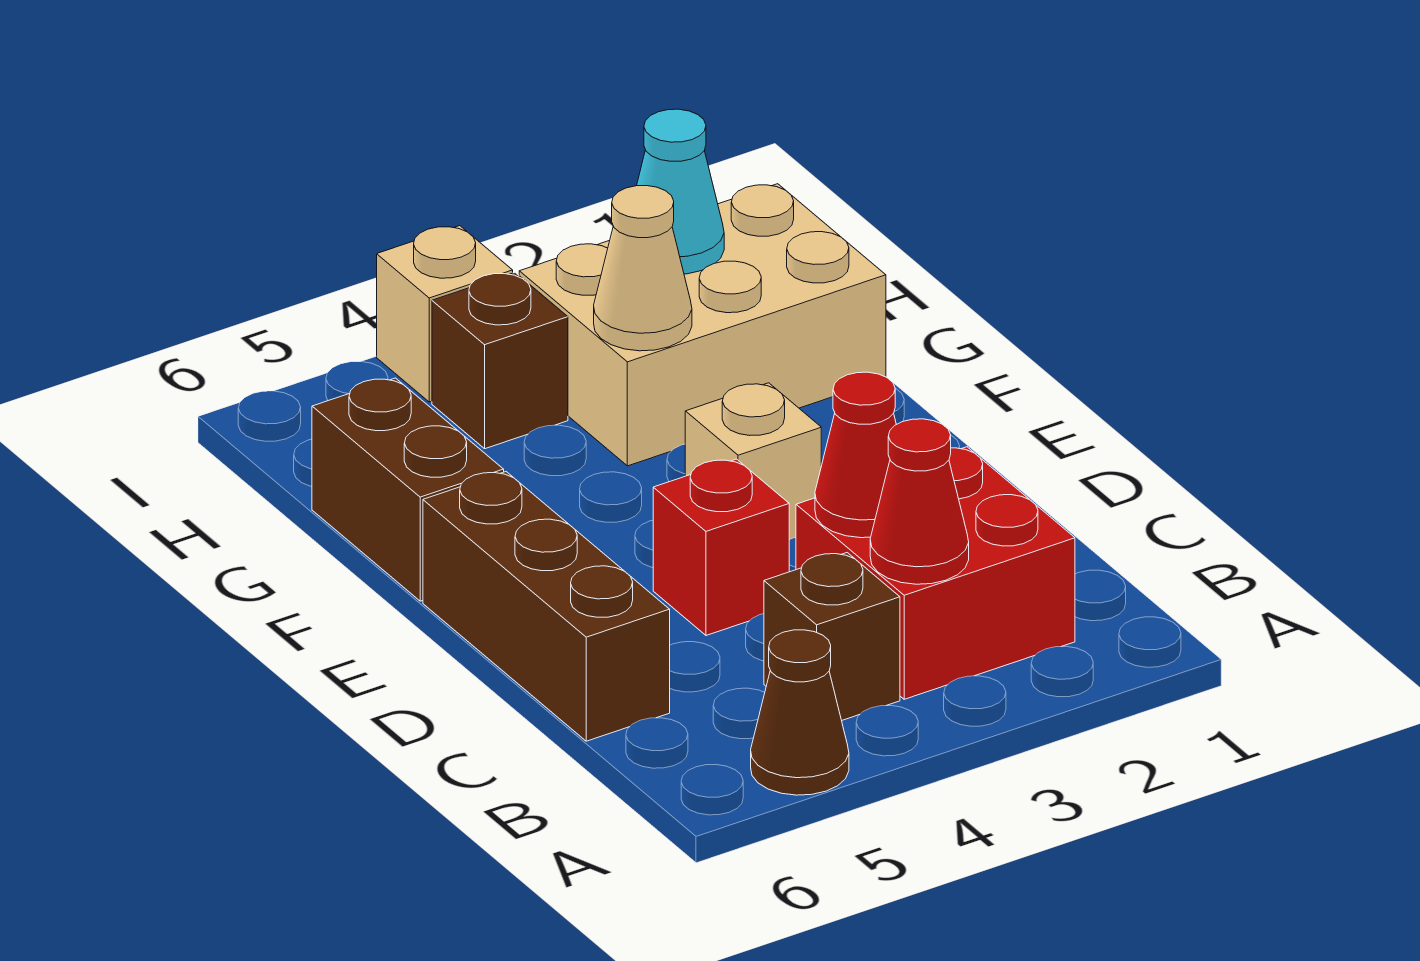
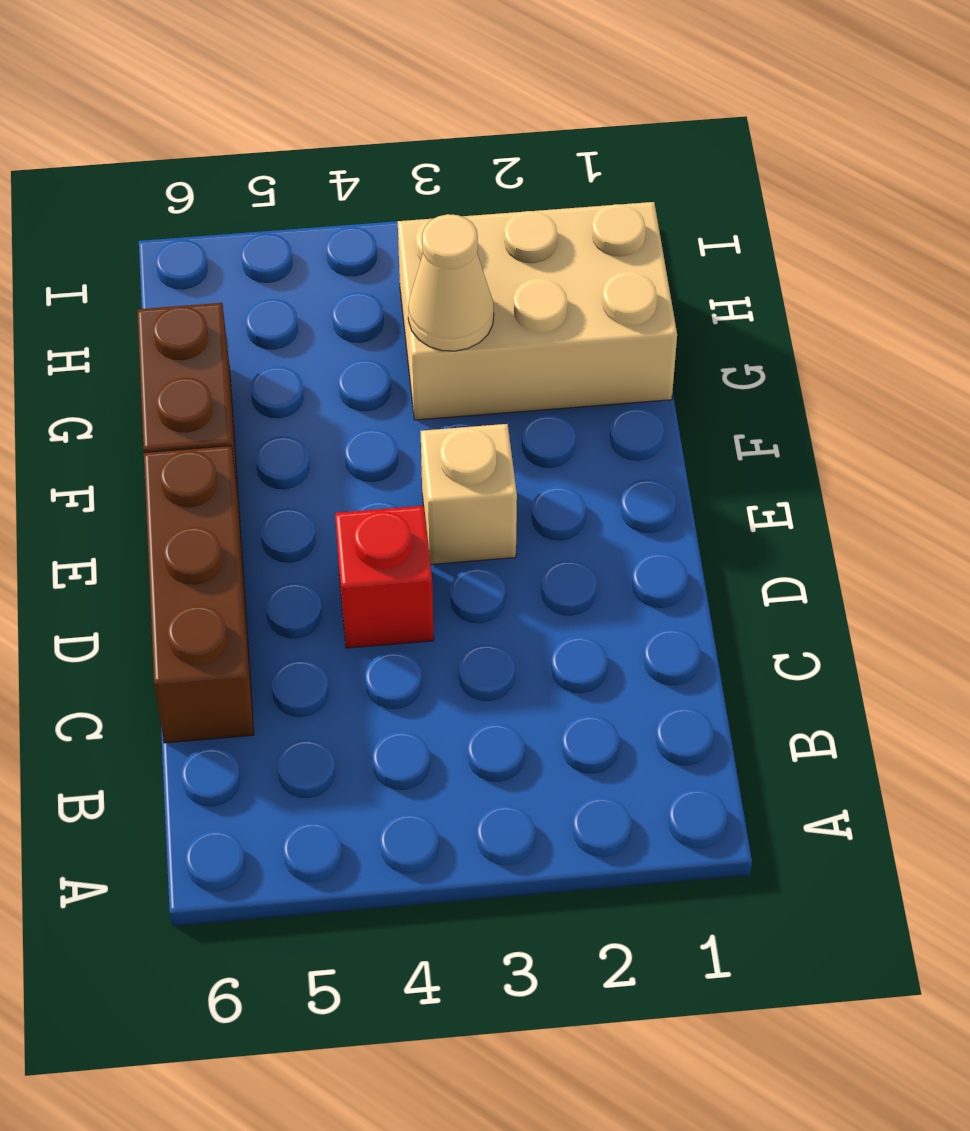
none -> brown 1x1 cone [751,630,849,795]
none -> red 2x2 brick [796,447,1075,699]
none -> brown 1x1 brick [764,553,900,720]

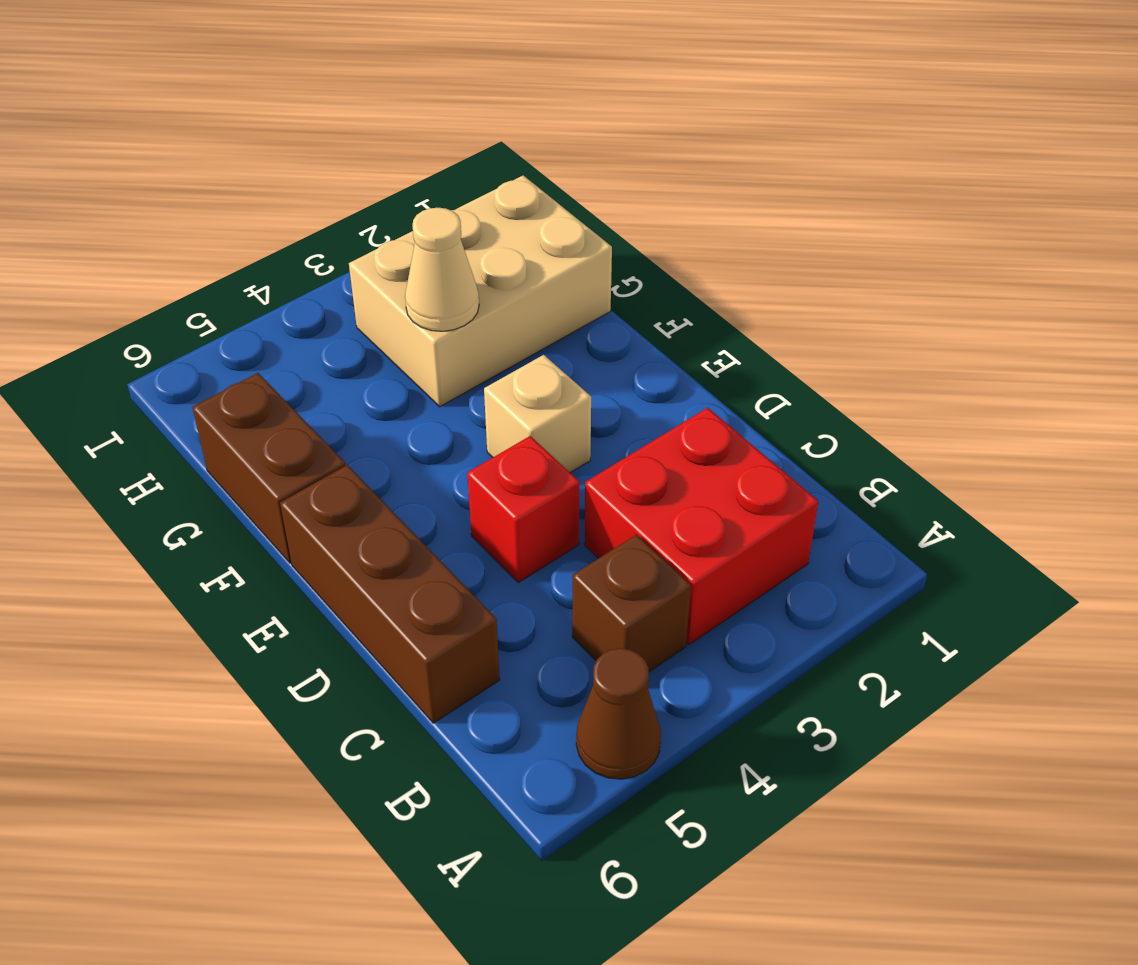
none -> brown 1x1 brick [432,272,568,449]
none -> tan 1x1 brick [377,226,513,402]
none -> red 1x1 cone [870,419,969,584]

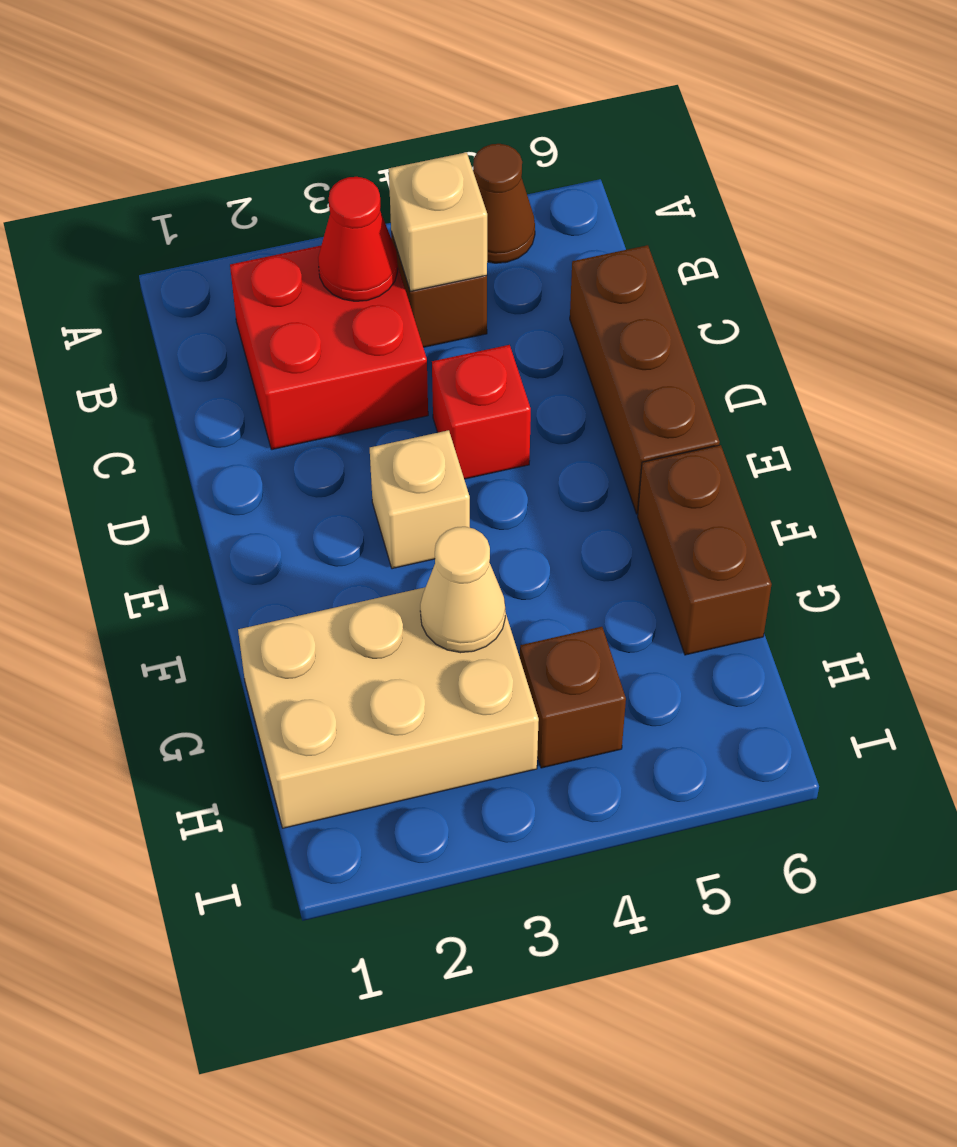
tan 1x1 brick [389,152,487,291] -> tan 1x1 brick moved to [377,226,513,402]
none -> red 1x1 cone [815,372,896,538]
none -> cyan 1x1 cone [637,109,724,274]

